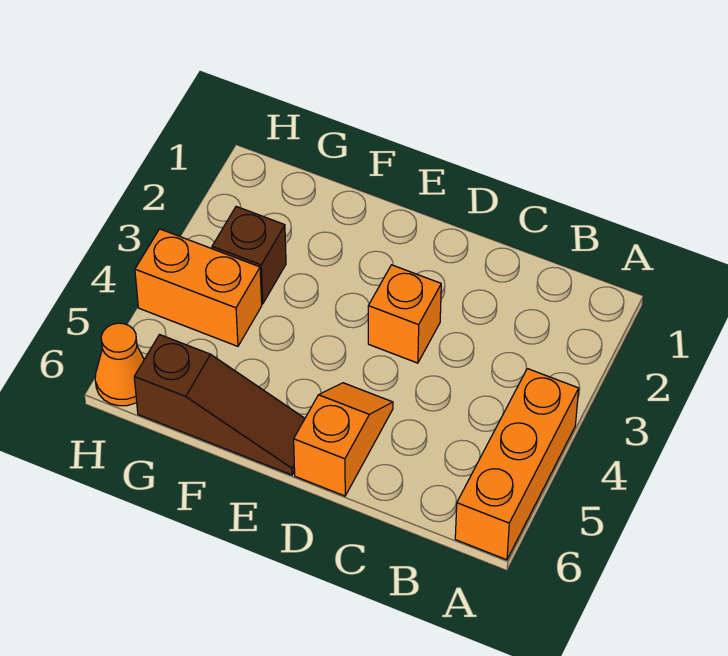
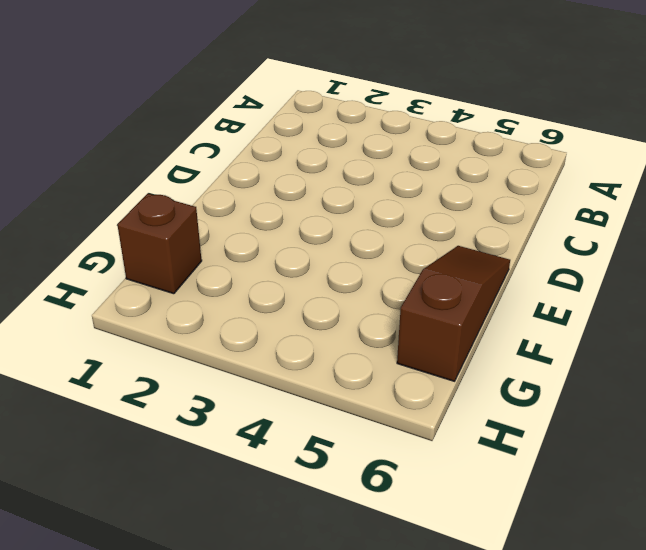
brown 1x1 brick [117,194,202,294] -> brown 1x1 brick moved to [212,207,286,304]
none -> orange 1x3 brick [455,369,579,560]
none -> orange 1x1 brick [368,265,441,363]

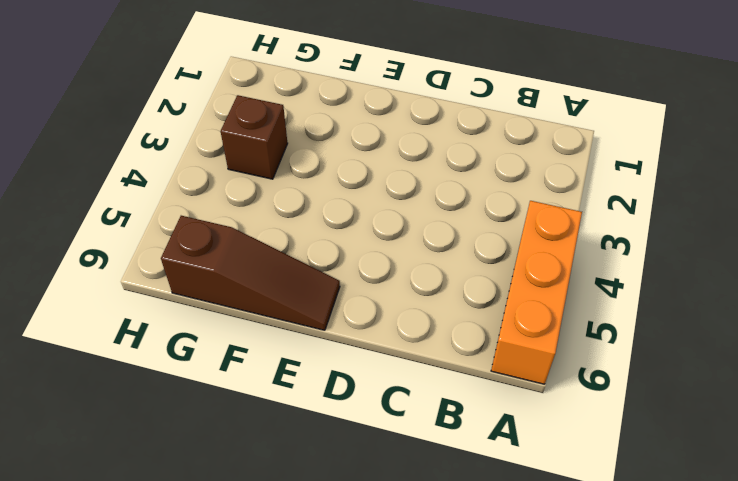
none -> orange 1x1 brick [368,265,441,363]
none -> orange 1x2 slope [294,383,393,496]

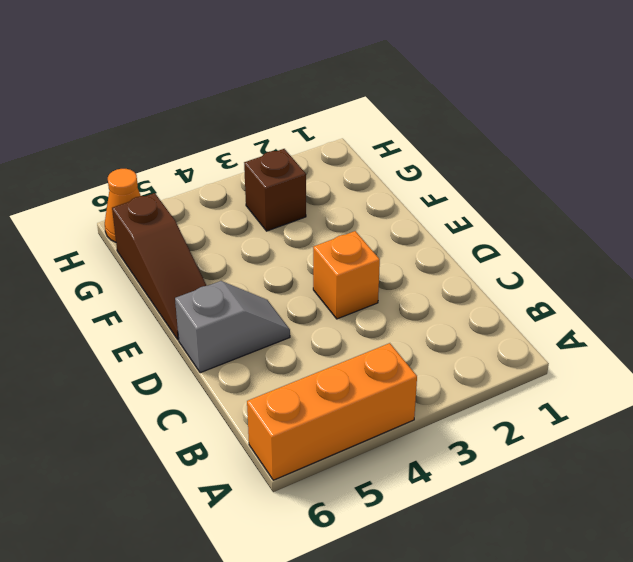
grey 1x2 slope [175,281,290,373] -> orange 1x2 slope [294,383,393,496]
none -> orange 1x2 brick [135,229,262,346]

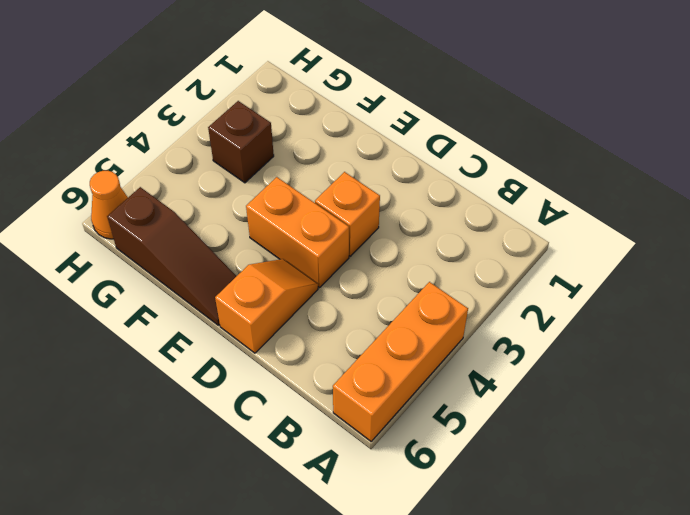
orange 1x2 brick [246,177,349,288] -> orange 1x2 brick moved to [135,229,262,346]

